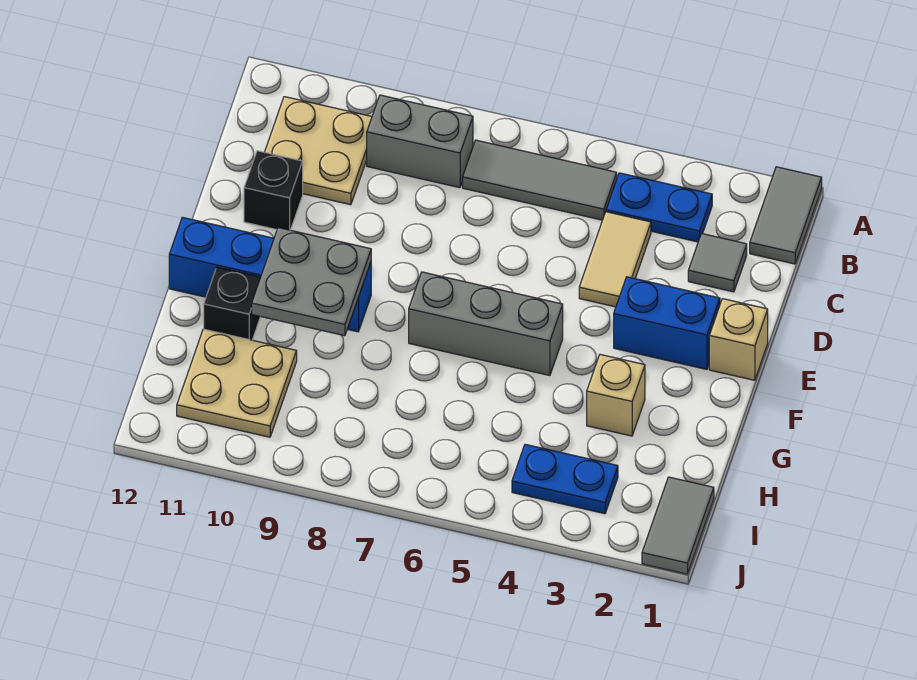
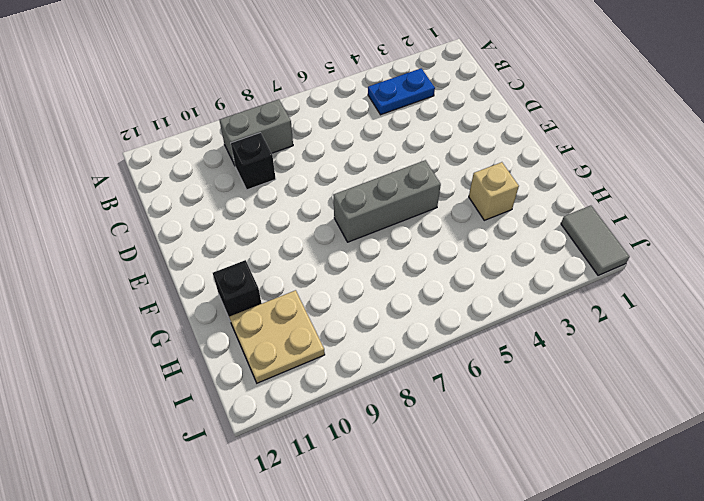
black 1x1 brick [231,133,276,190] -> black 1x1 brick moved to [244,151,303,230]
none -> grey 1x2 tile [750,167,822,264]
none -> grey 1x3 tile [463,140,617,220]
none -> tan 2x2 plate [265,97,372,205]

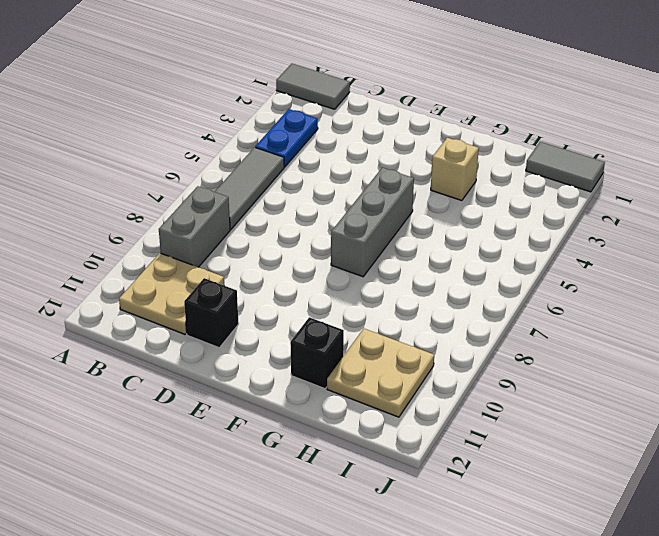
none -> grey 1x1 tile [688,234,747,292]
none -> tan 1x2 tile [579,212,651,307]
none -> tan 1x1 brick [709,299,768,380]

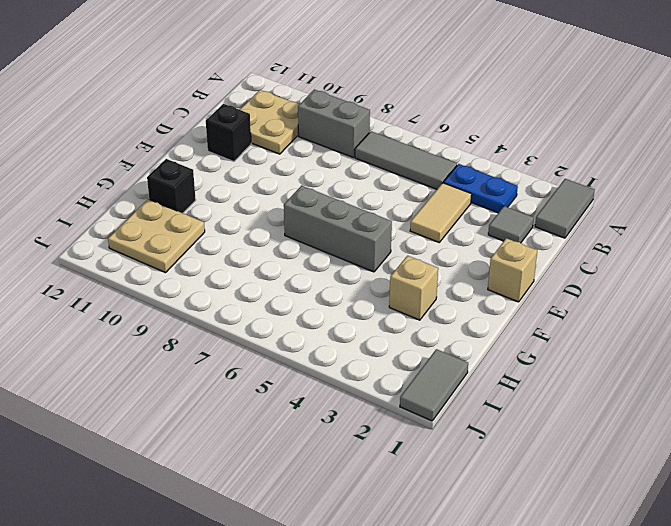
none -> blue 1x2 brick [614,277,720,369]
none -> blue 1x4 brick [169,217,371,332]
none -> blue 1x2 plate [512,444,618,514]

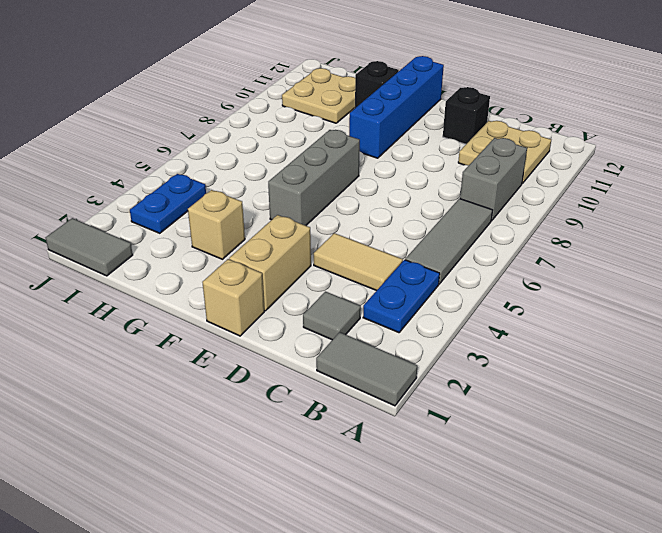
tan 1x2 brick [229,215,311,311] -> blue 1x2 brick [614,277,720,369]
none -> grey 2x2 plate [252,228,371,336]

